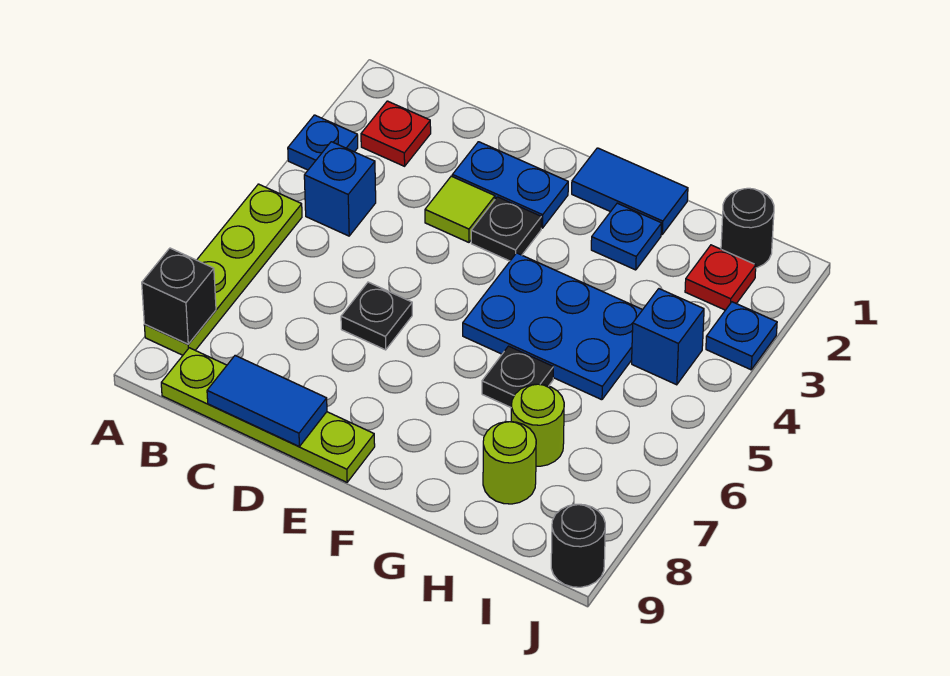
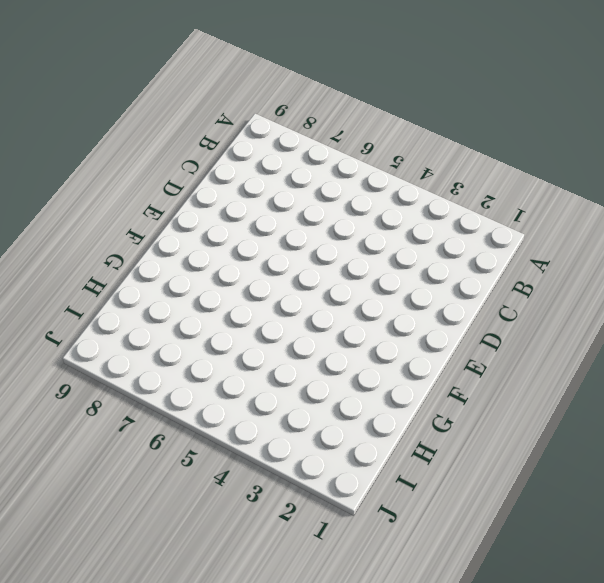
none -> blue 1x1 plate [288,115,358,170]
none -> lime 1x4 plate [144,184,302,355]
none -> red 1x1 plate [361,101,431,166]

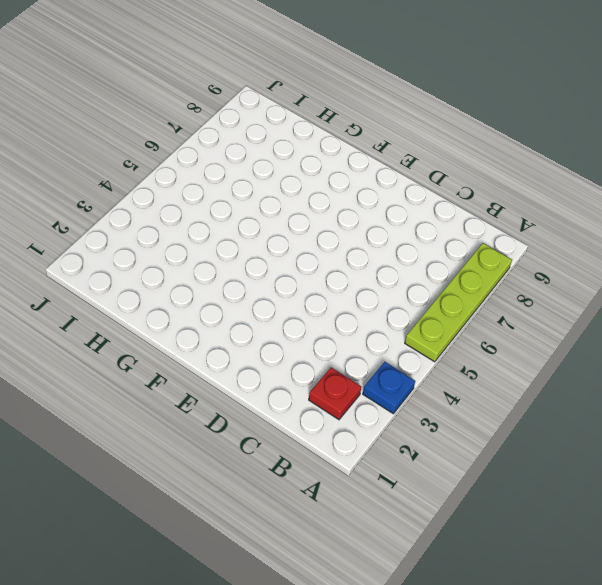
none -> blue 1x1 brick [304,142,376,236]
none -> lime 1x4 plate [161,348,375,482]
none -> blue 1x2 plate [452,142,568,228]

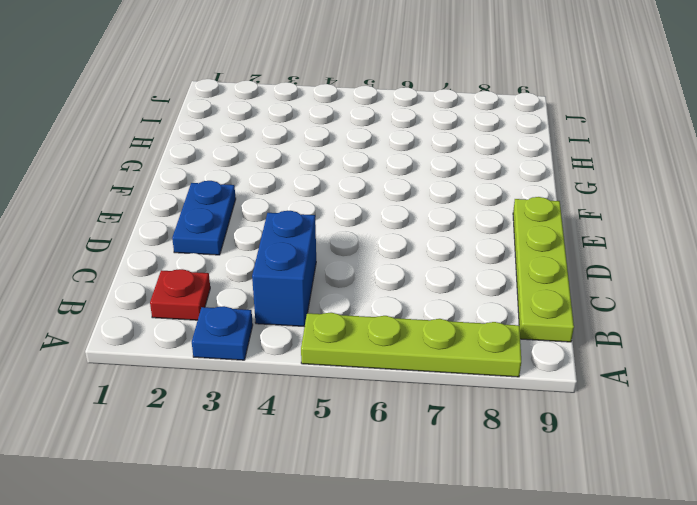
blue 1x2 brick [252,211,316,327] -> blue 1x1 brick [304,142,376,236]
none -> lime 1x1 tile [425,176,495,242]
none -> black 1x1 plate [341,282,412,350]
none -> black 1x1 plate [471,197,541,261]

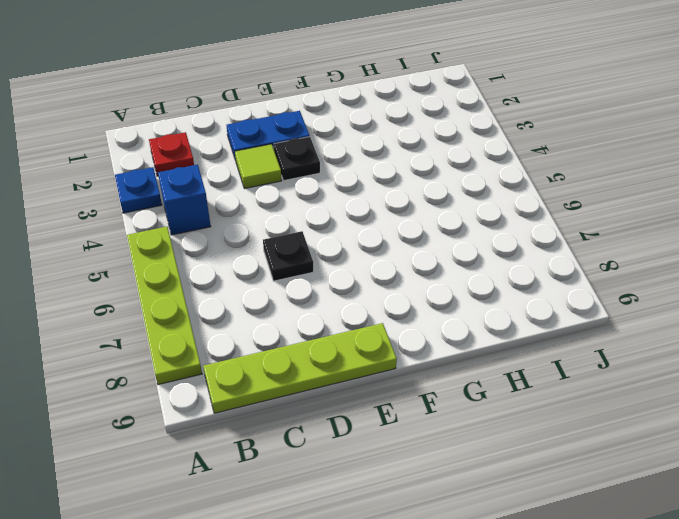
none -> blue 1x2 tile [572,148,688,234]
none -> blue 2x3 plate [463,253,642,400]
none -> blue 1x1 plate [591,203,662,270]

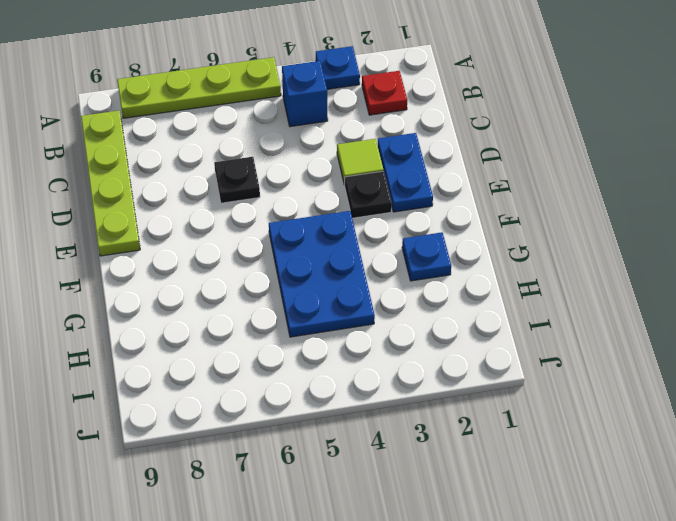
none -> blue 1x2 tile [572,148,688,234]
none -> black 1x1 plate [482,346,553,408]
none -> lime 1x1 round brick [511,384,564,466]

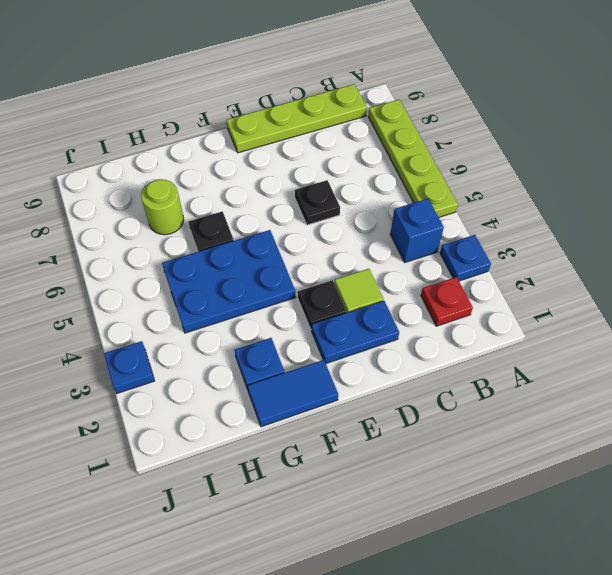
none -> lime 1x1 round brick [483,422,536,504]
none -> black 1x1 round brick [721,188,774,268]
none -> red 1x1 plate [685,245,756,310]

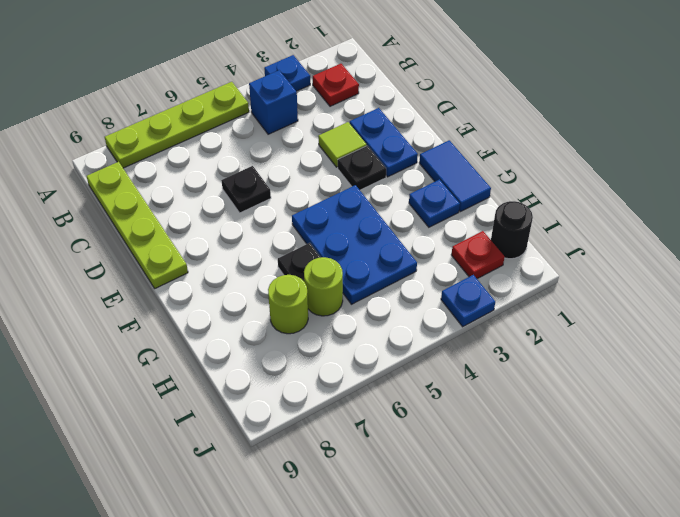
lime 1x1 round brick [304,257,343,316] -> lime 1x1 round brick moved to [483,422,536,504]
none -> blue 1x1 brick [632,289,704,385]
none -> black 1x1 round brick [551,504,605,587]
none -> black 1x1 brick [142,248,216,344]

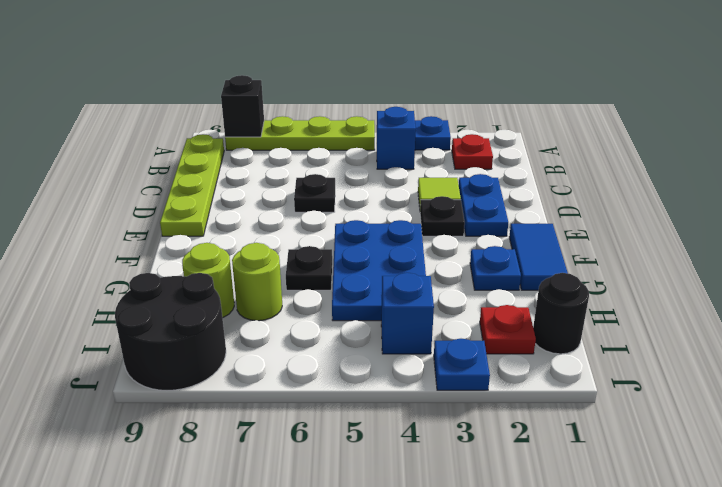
black 2x2 round brick [115,273,226,390] -> black 1x1 round brick [551,504,605,587]
none -> blue 1x2 tile [207,356,327,446]

